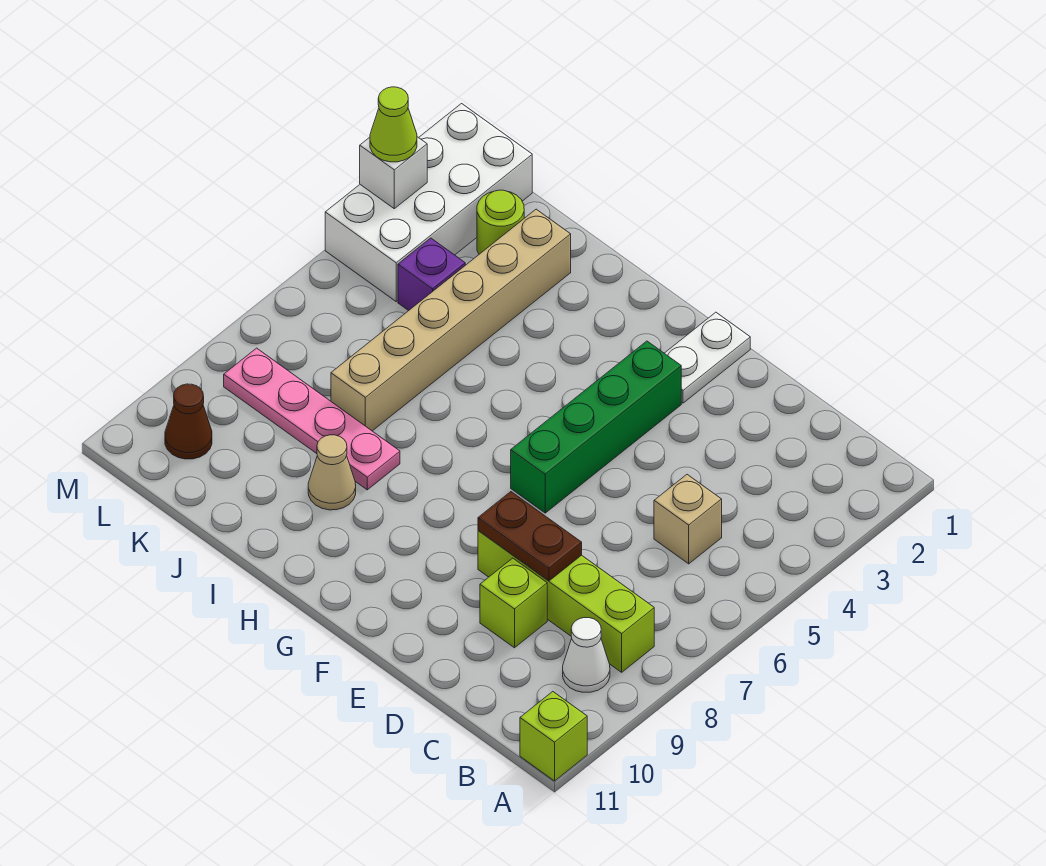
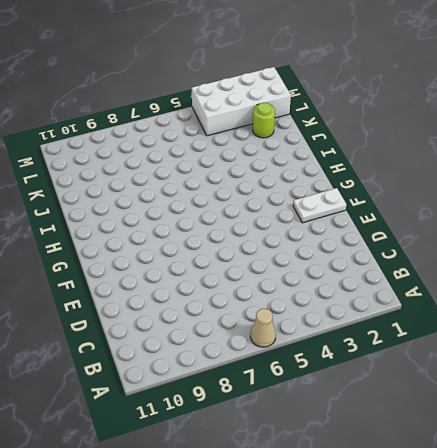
tan 1x1 cone [250,309,276,347] -> tan 1x1 cone moved to [308,435,356,510]
none -> lime 1x1 brick [520,692,587,781]
none -> lime 1x4 brick [478,531,654,672]
none -> white 1x1 cone [563,618,610,692]

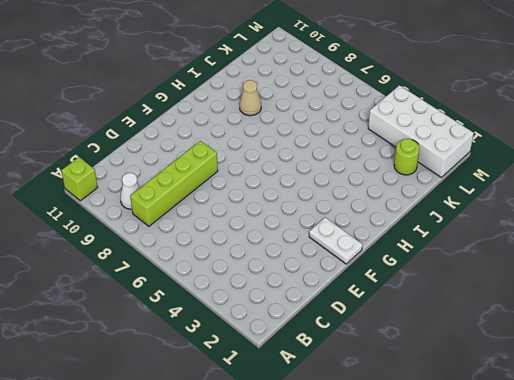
none -> tan 1x1 brick [654,475,722,564]
none -> lime 1x1 brick [480,558,547,648]
none -> green 1x4 brick [511,341,681,513]

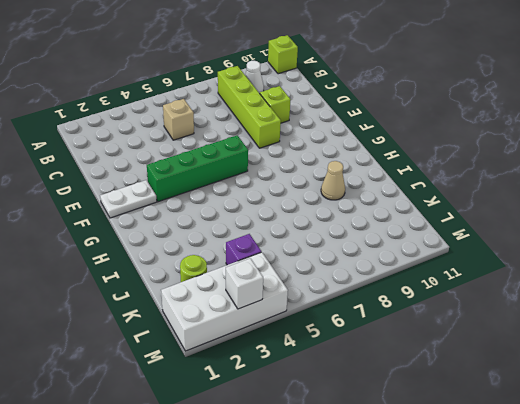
none -> pink 1x4 plate [224,348,400,490]
none -> tan 1x6 brick [331,209,571,431]
none -> brown 1x1 cone [165,384,212,459]

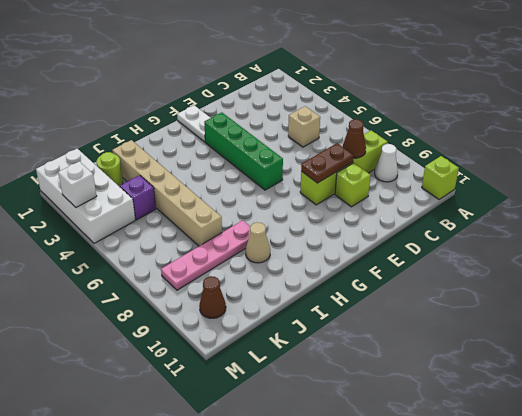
brown 1x1 cone [343,119,366,158] -> none
none -> lime 1x1 cone [370,87,417,162]

